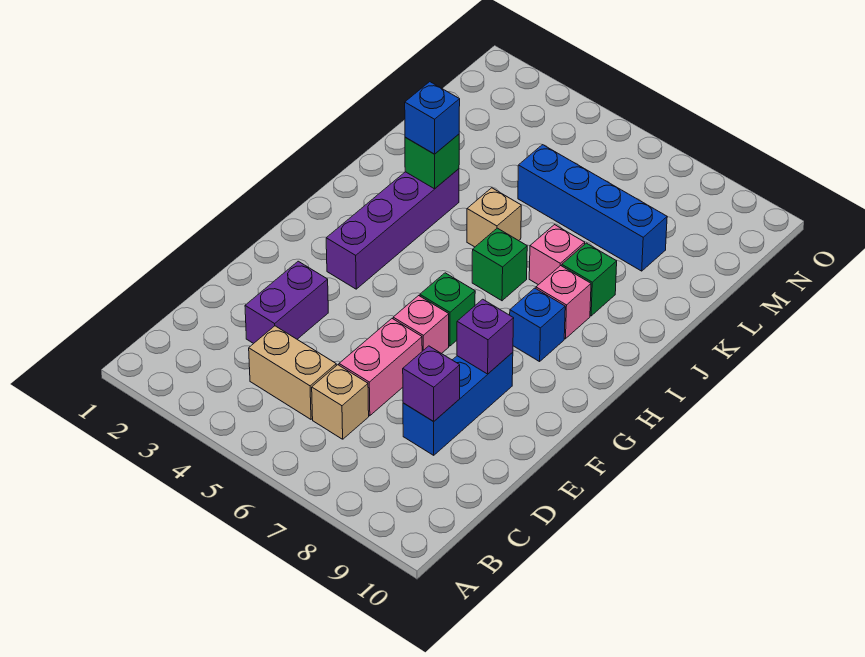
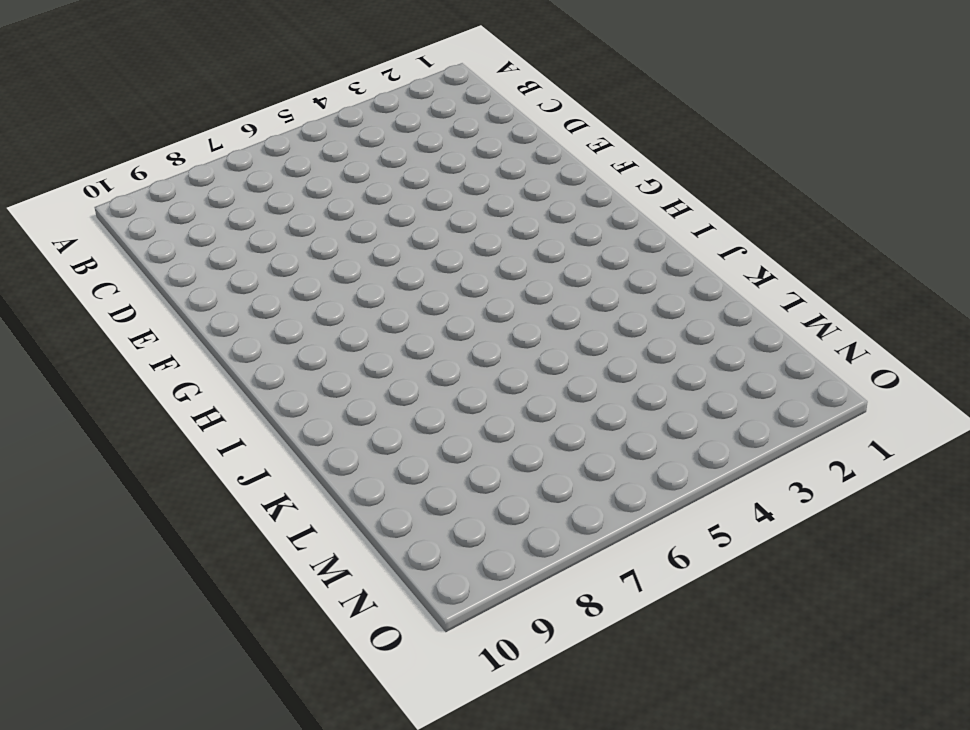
none -> tan 1x2 brick [249,326,336,419]
none -> tan 1x1 brick [312,365,369,439]
none -> purple 1x2 brick [245,261,328,344]

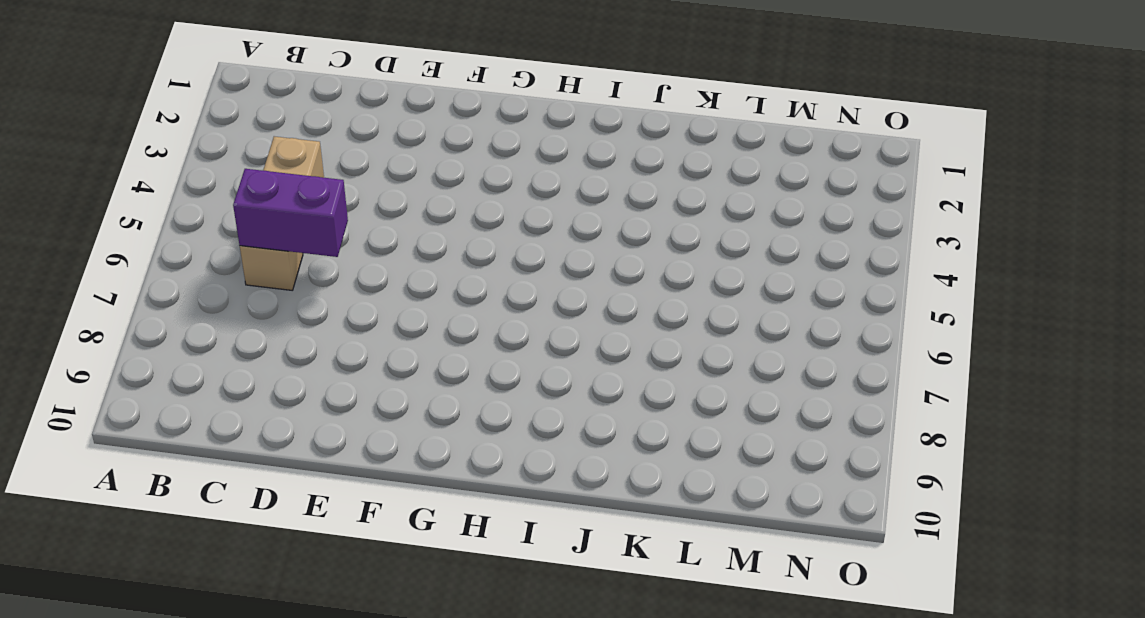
purple 1x2 brick [233,169,348,257] -> purple 1x2 brick moved to [245,261,328,344]
none -> pink 1x2 brick [339,319,422,416]
none -> blue 1x3 brick [403,352,513,455]
none -> pink 1x1 brick [393,296,449,354]

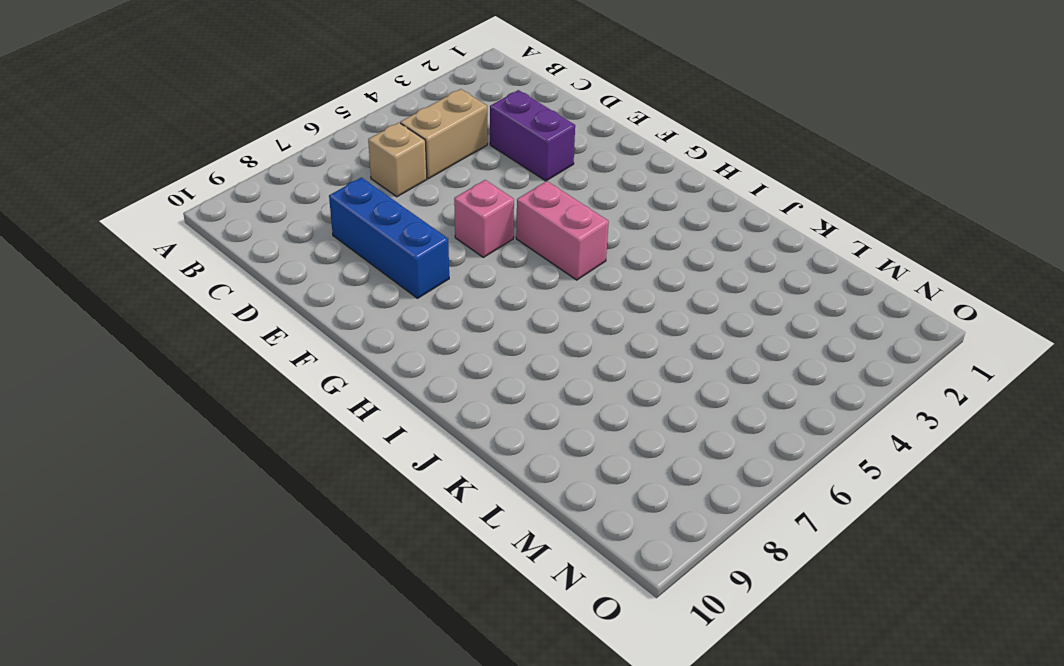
pink 1x2 brick [516,181,609,280] -> pink 1x2 brick moved to [339,319,422,416]
none -> purple 1x4 brick [326,169,459,289]
none -> green 1x1 brick [420,273,475,346]
none -> blue 1x1 brick [510,288,565,362]

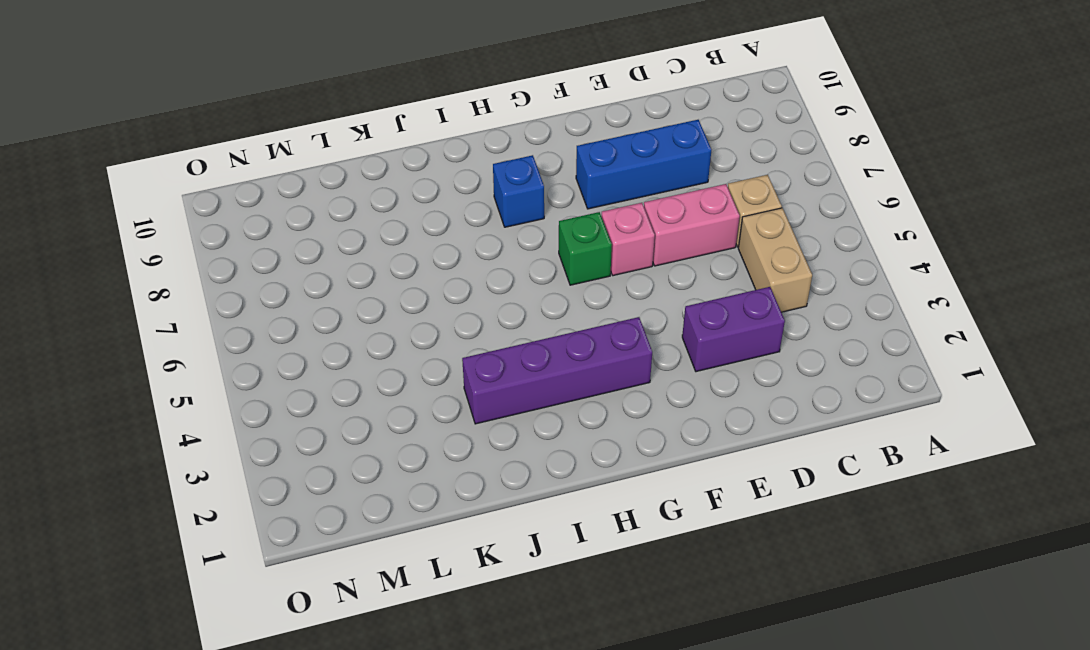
none -> green 1x1 brick [472,228,527,301]
none -> pink 1x1 brick [536,266,591,339]
none -> tan 1x1 brick [467,188,521,247]

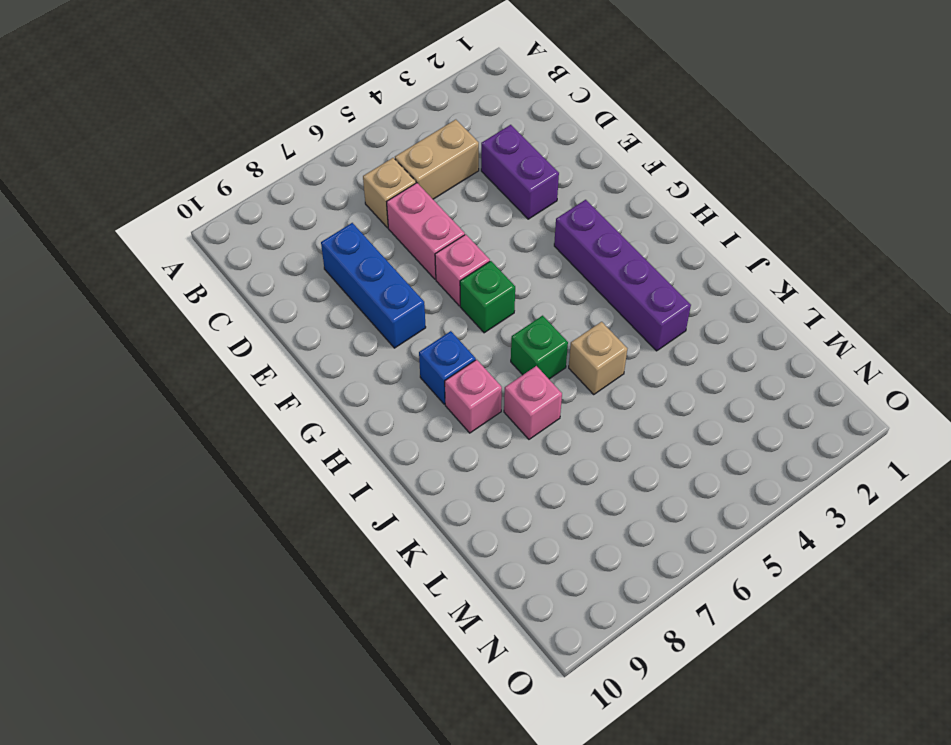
none -> green 1x1 brick [562,243,617,316]
none -> blue 1x4 brick [518,145,667,271]
none -> purple 1x1 brick [403,346,460,421]

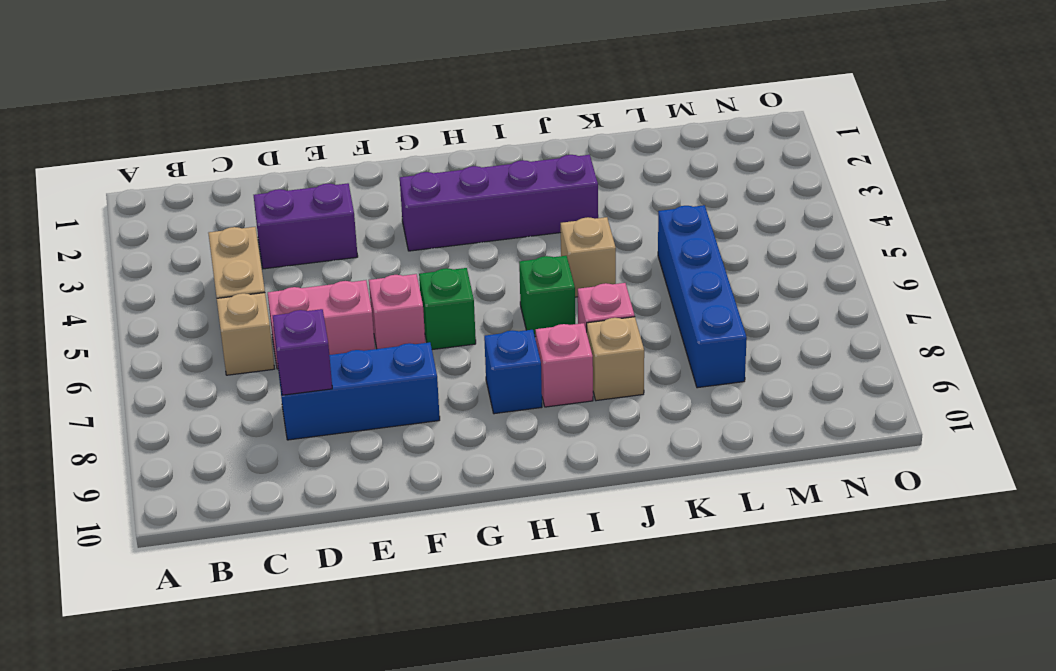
tan 1x1 brick [587,317,644,401] -> green 1x1 brick [562,243,617,316]
none -> purple 1x1 brick [457,299,514,374]
none -> green 1x1 brick [405,134,459,189]
none -> blue 1x1 brick [405,82,460,154]

